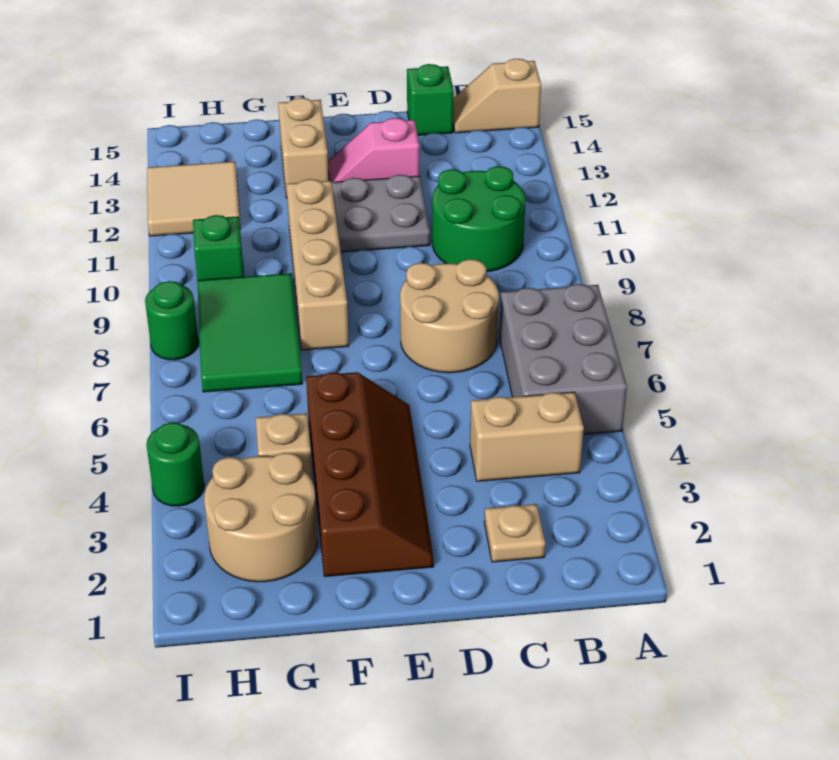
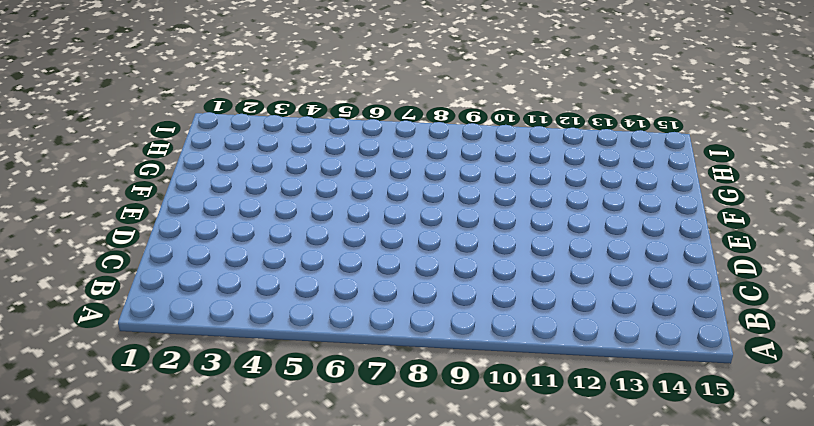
none -> grey 2x3 brick [499,284,627,434]
none -> tan 1x2 slope [453,59,541,133]
none -> tan 1x2 brick [470,392,584,481]

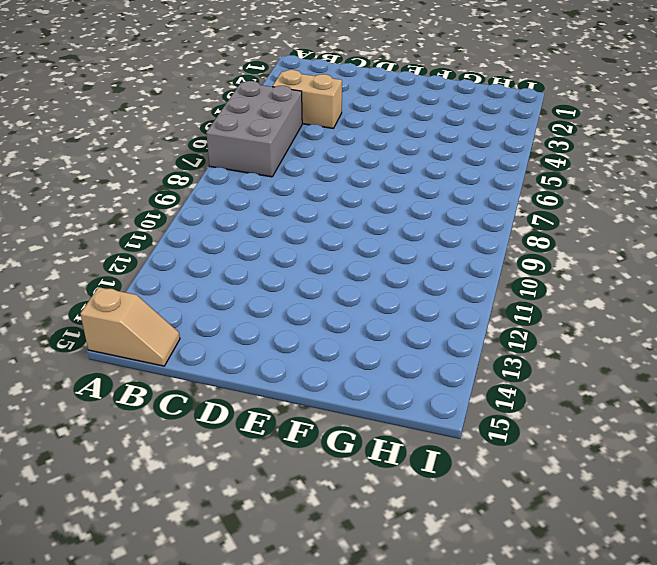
none -> green 2x2 round brick [432,166,526,272]
none -> tan 1x1 plate [484,504,545,562]
none -> tan 2x2 round brick [400,259,499,373]

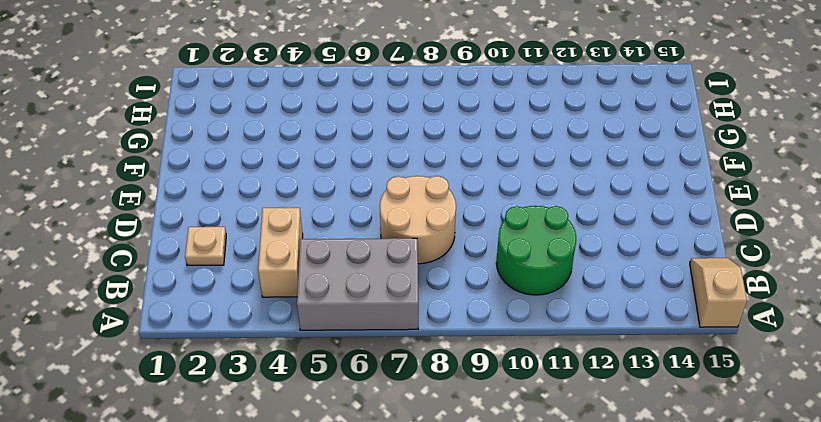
none -> green 1x1 brick [407,64,454,135]
none -> grey 2x2 plate [332,175,430,252]
none -> pink 1x2 slope [328,118,419,182]

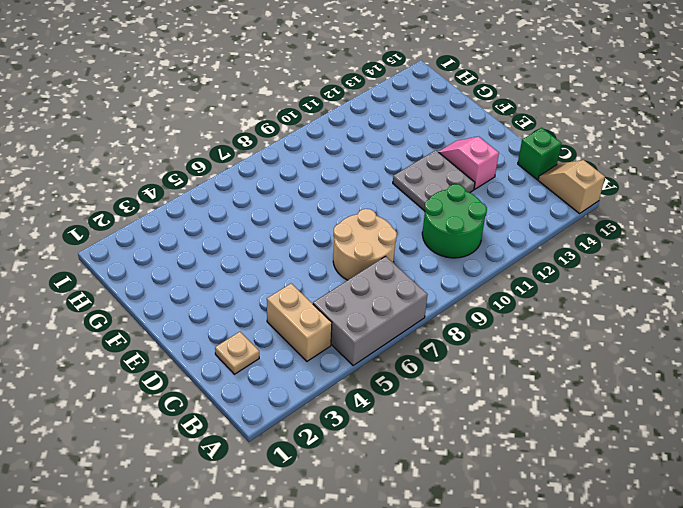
none -> brown 2x4 slope [306,372,434,576]
none -> tan 1x4 brick [287,179,349,350]
none -> tan 1x2 brick [278,98,329,198]

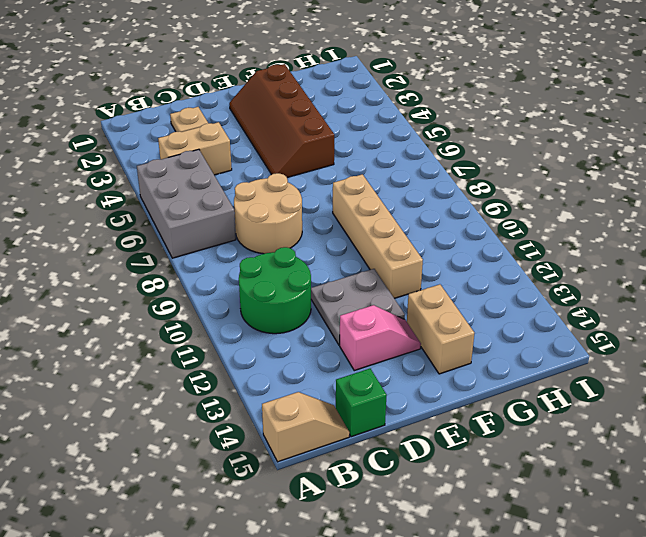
none -> tan 2x2 round brick [204,453,317,582]
none -> tan 1x1 brick [256,413,313,482]
none -> green 2x3 tile [197,273,302,392]

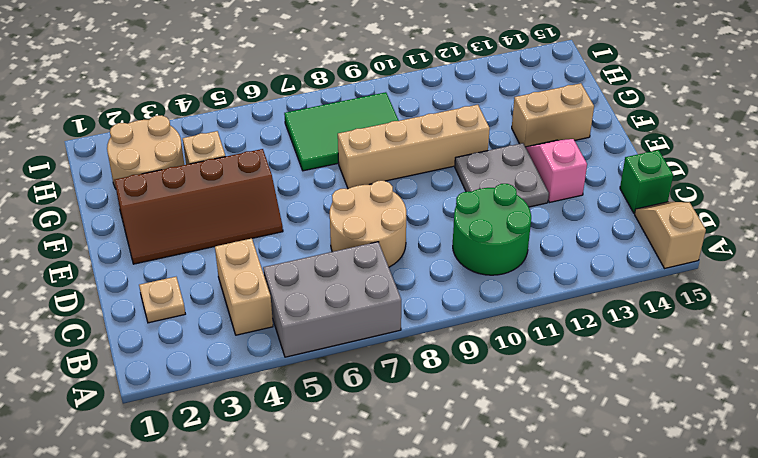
none -> green 1x1 brick [193,215,244,280]
none -> tan 2x2 tile [147,161,240,236]
none -> green 1x1 round brick [146,422,204,506]

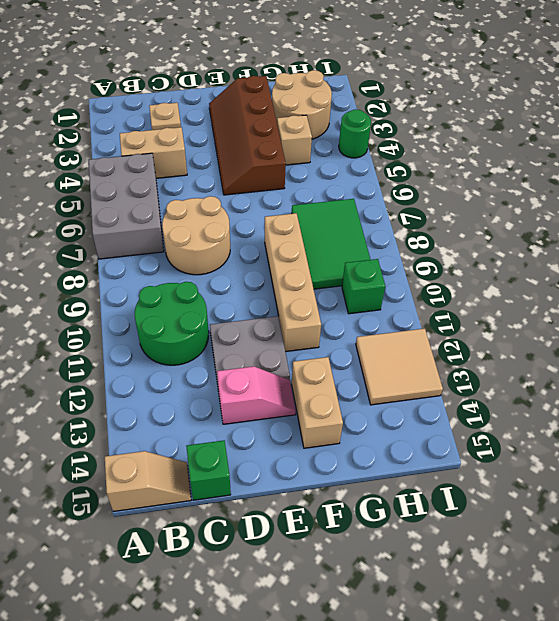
none -> green 1x1 round brick [145,281,198,360]

